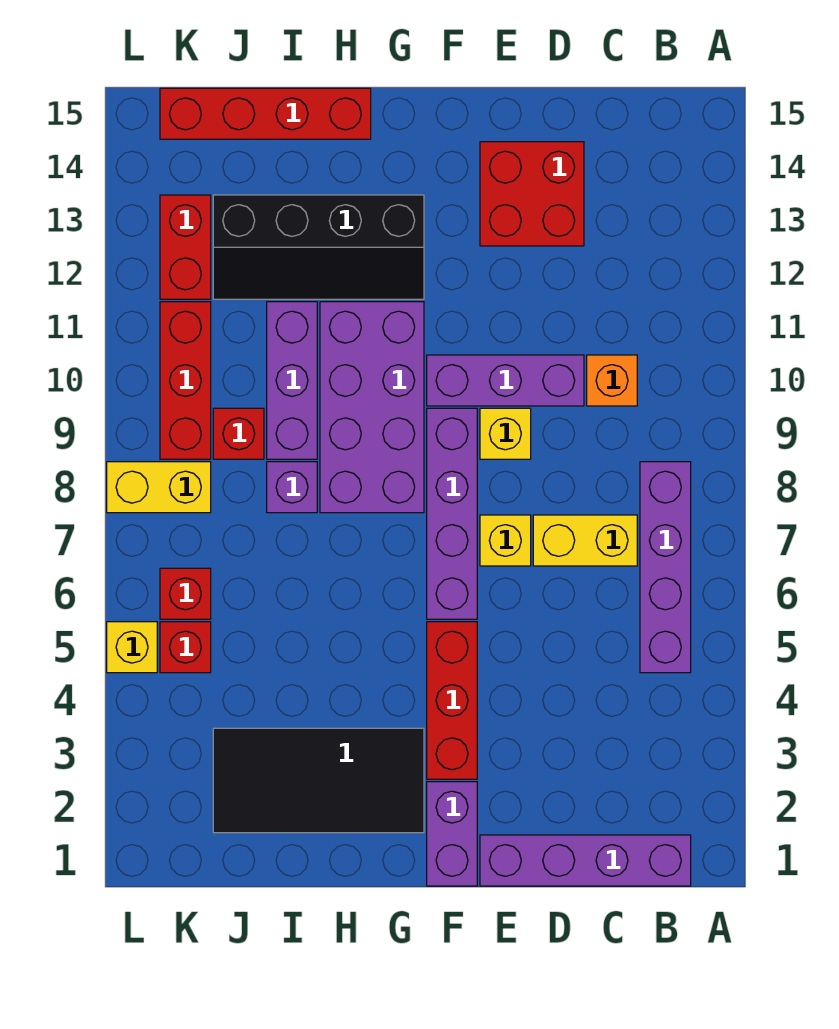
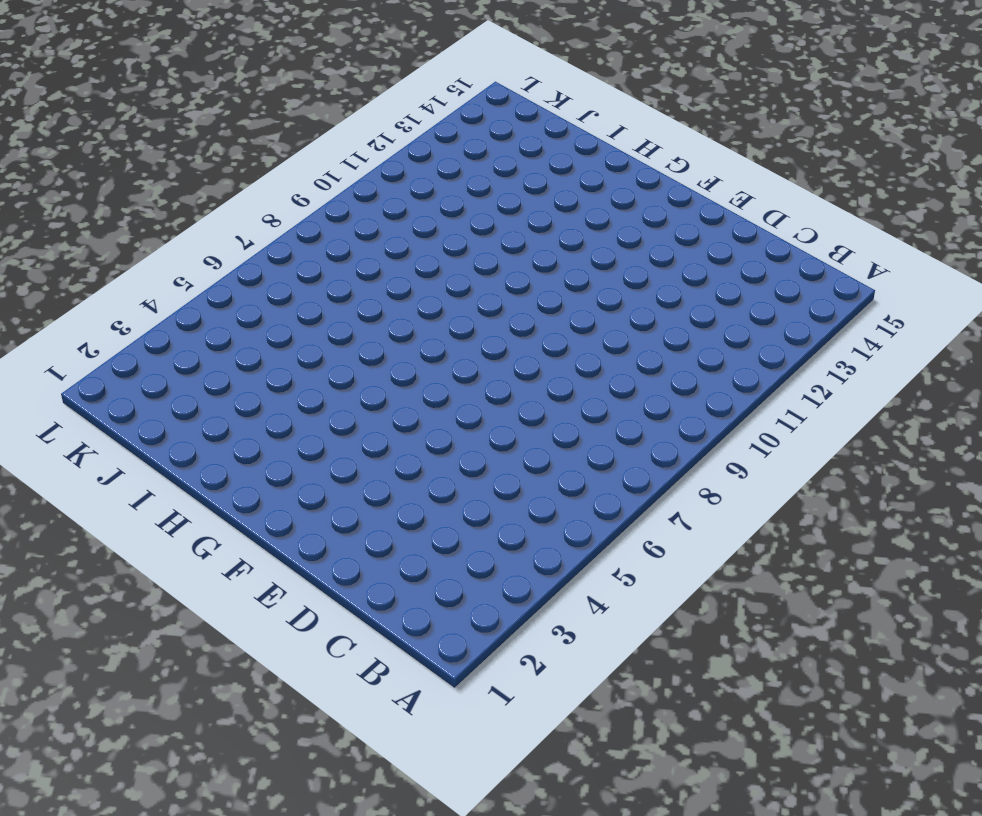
none -> purple 1x4 brick [480,835,691,886]
none -> purple 1x4 brick [640,462,691,673]
none -> yellow 1x2 brick [533,515,637,566]

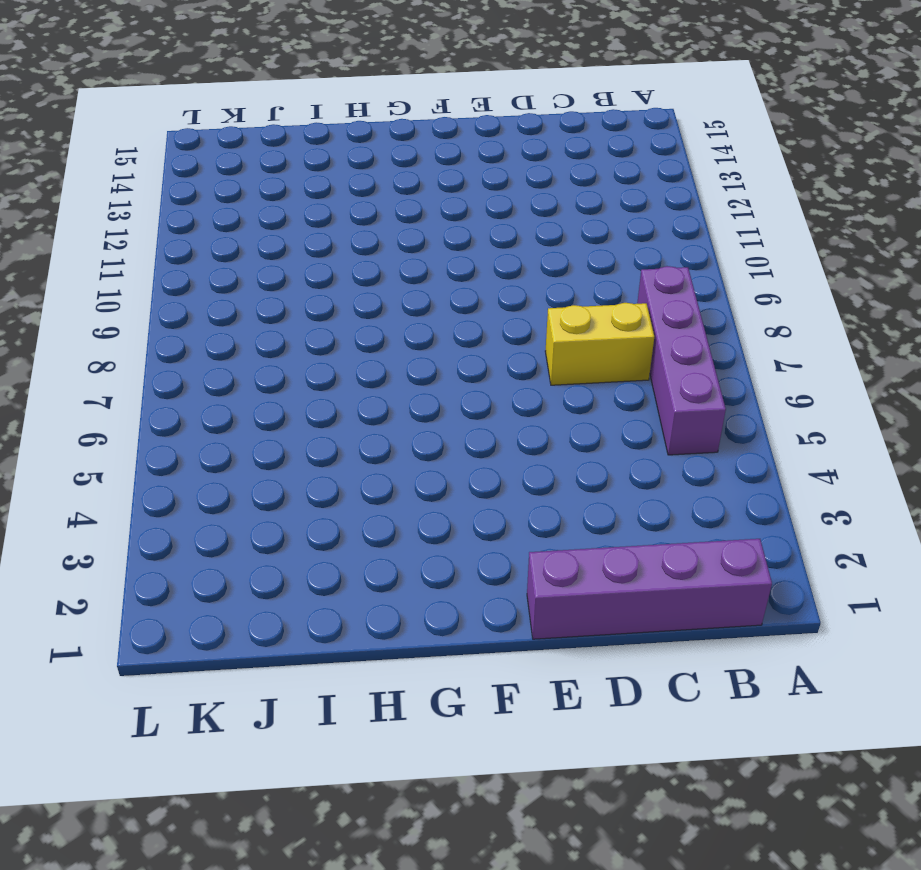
none -> orange 1x1 brick [587,355,637,406]
none -> purple 1x3 brick [427,355,584,406]
none -> red 2x2 brick [480,142,584,246]

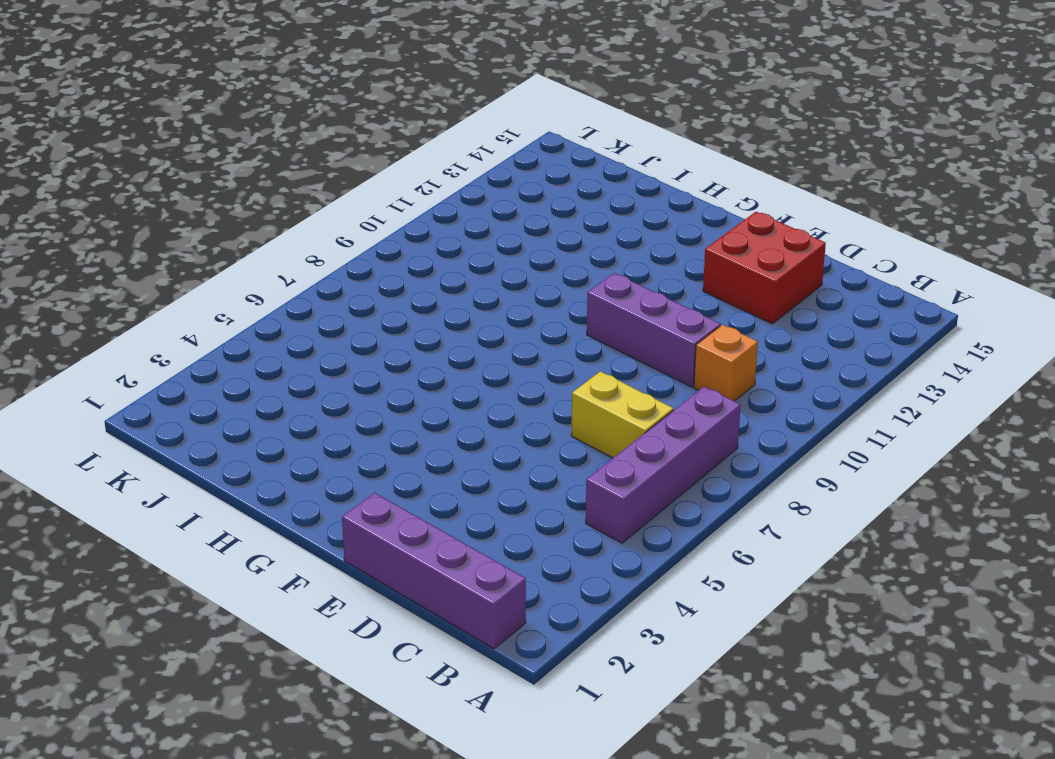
none -> yellow 1x1 brick [480,515,531,566]
none -> yellow 1x1 brick [480,408,531,459]
none -> purple 1x2 brick [427,782,477,886]

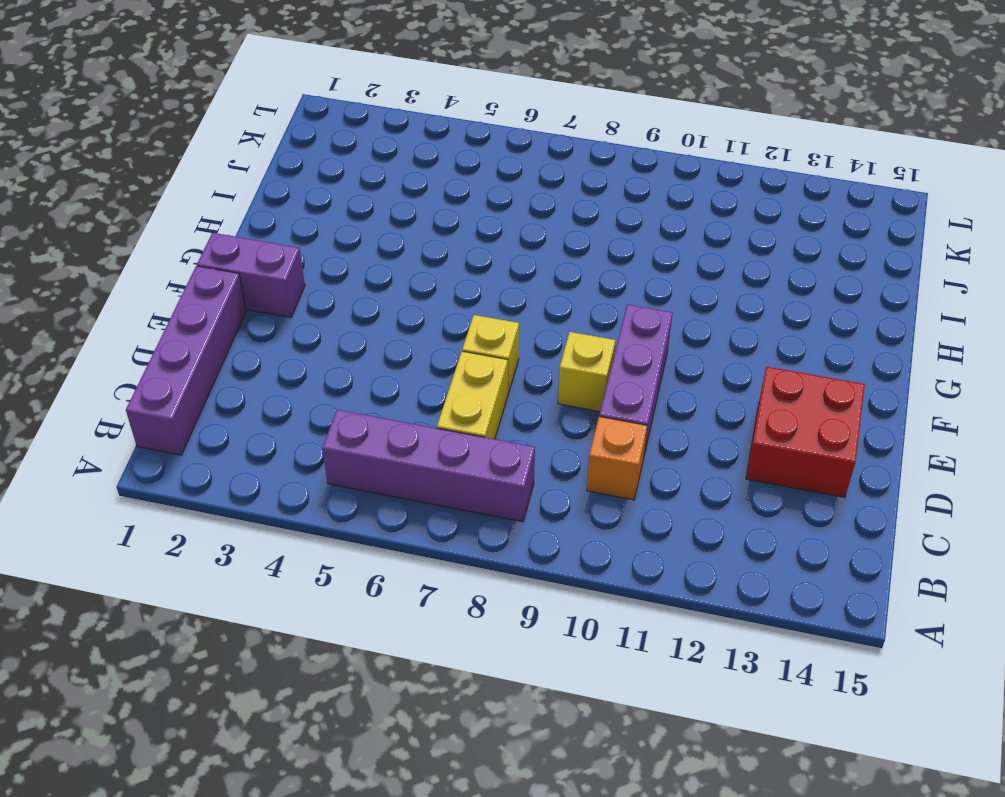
none -> red 1x3 brick [427,622,477,779]
none -> purple 1x4 brick [427,408,477,619]
none -> black 2x4 tile [213,728,424,833]

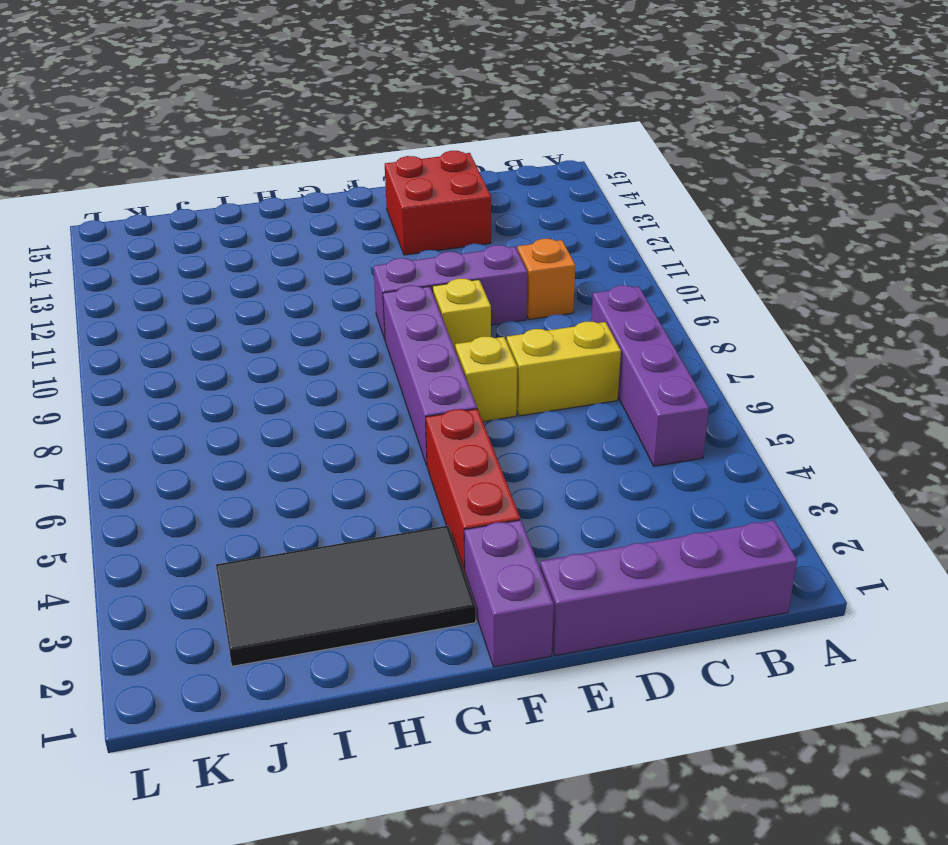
none -> purple 2x4 brick [320,302,424,513]
none -> black 2x4 slope [213,195,424,299]
none -> red 1x4 brick [160,88,371,139]

